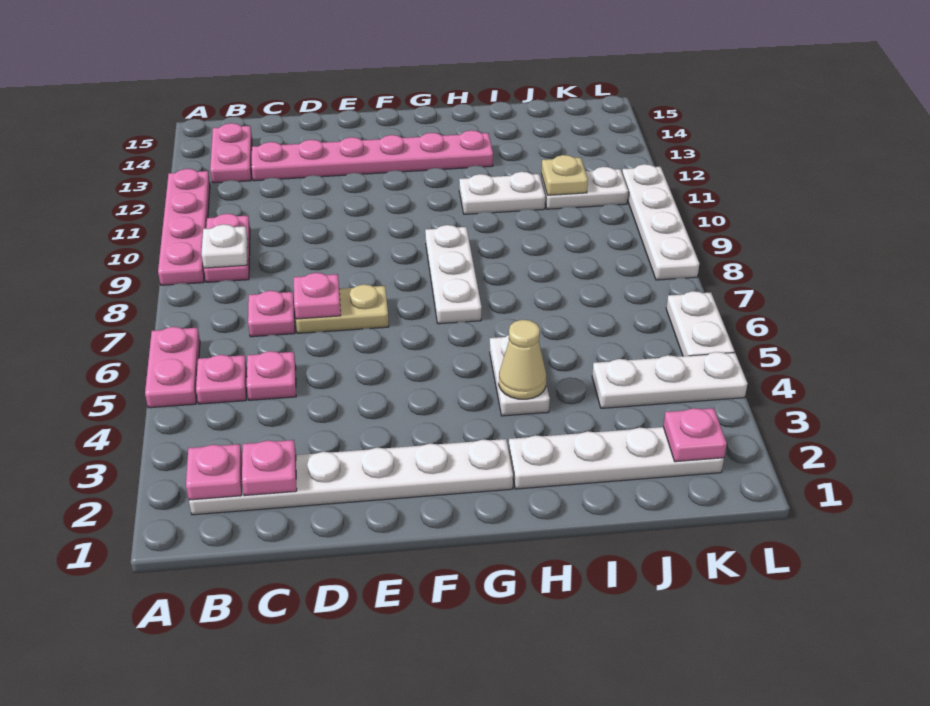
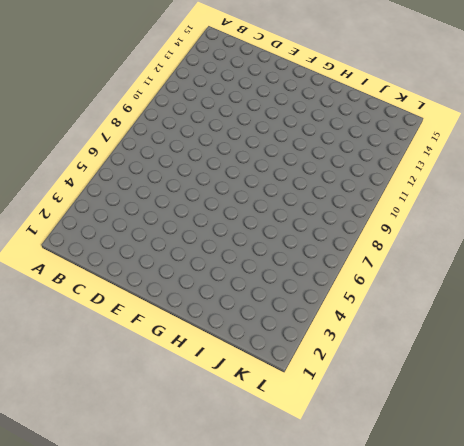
none -> pink 1x2 plate [145,327,200,408]
none -> pink 1x4 plate [158,169,210,285]
none -> white 1x6 plate [189,439,513,515]

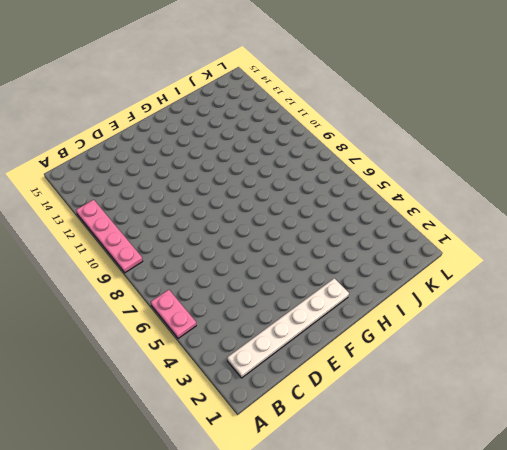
none -> pink 1x1 plate [196,355,247,404]
none -> pink 1x2 plate [204,214,250,282]
none -> pink 1x2 plate [210,123,252,183]

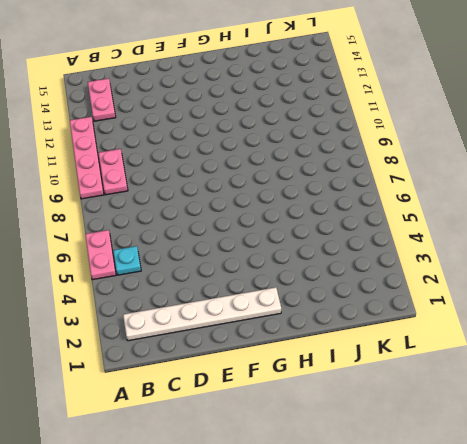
cyan 1x1 plate [113,246,141,275] -> pink 1x1 plate [196,355,247,404]
none -> pink 1x1 plate [247,351,296,400]
none -> pink 1x1 plate [248,291,295,337]
none -> pink 1x6 plate [251,130,493,181]

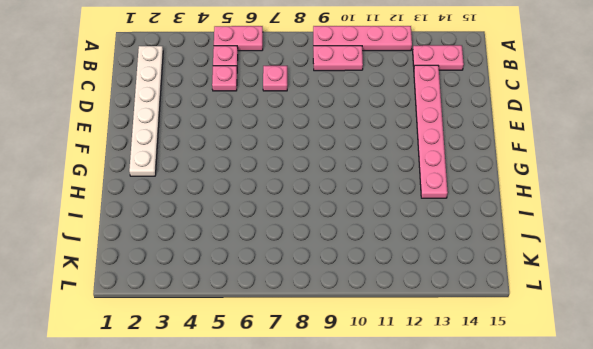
none -> tan 1x2 plate [296,284,389,333]
none -> white 1x3 plate [425,225,482,324]
none -> white 1x4 plate [509,427,724,489]

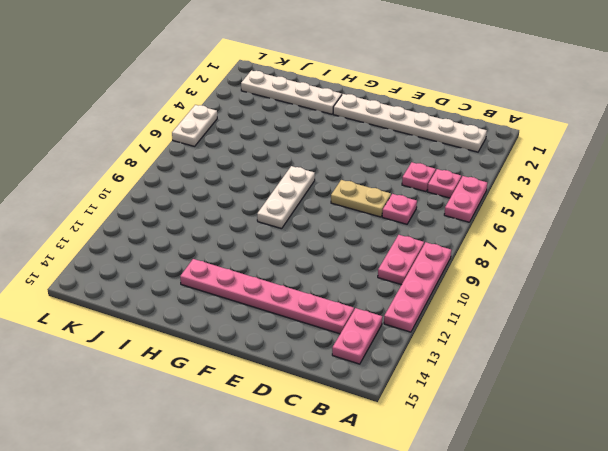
none -> white 1x2 plate [490,335,550,416]
none -> white 1x2 plate [459,172,545,214]
none -> white 1x3 plate [592,352,748,408]

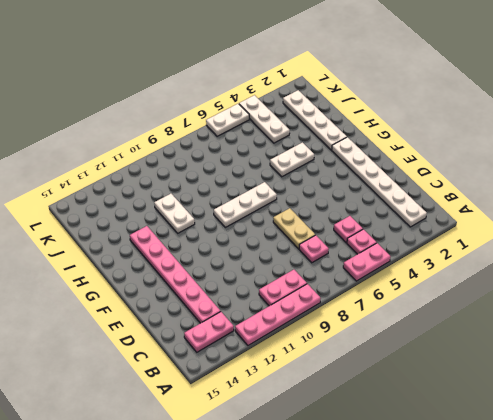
none -> white 1x2 plate [541,167,628,209]
none -> white 1x4 plate [622,164,699,280]
none -> pink 1x1 plate [186,444,242,500]

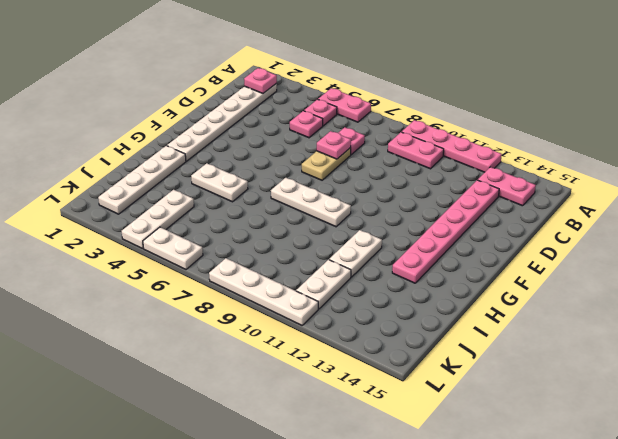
none -> white 1x1 plate [201,224,248,268]
none -> pink 1x1 plate [242,440,297,496]
none -> tan 1x1 cone [499,320,546,399]

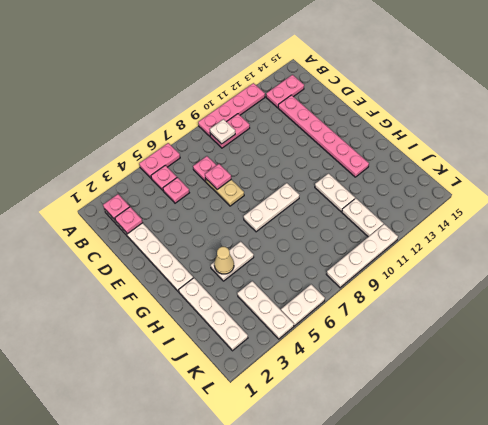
none -> tan 1x1 plate [541,155,588,195]
none -> pink 1x1 plate [663,408,727,462]

